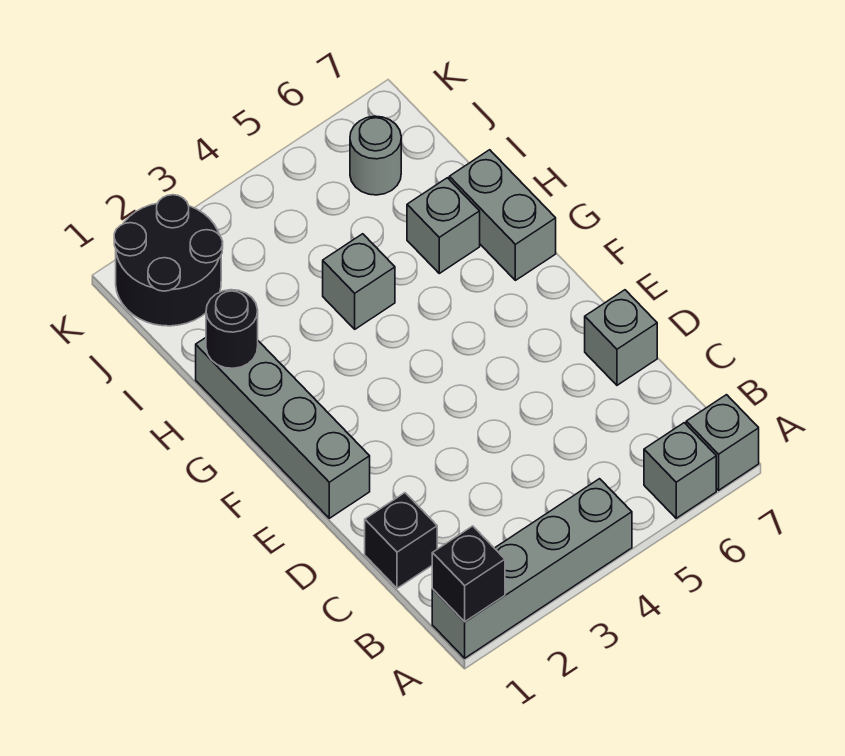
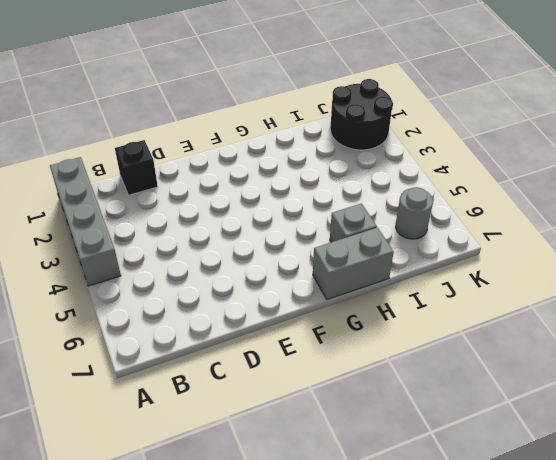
none -> grey 1x1 brick [644,423,716,518]
none -> grey 1x1 brick [686,395,759,490]
none -> grey 1x1 brick [585,290,657,385]

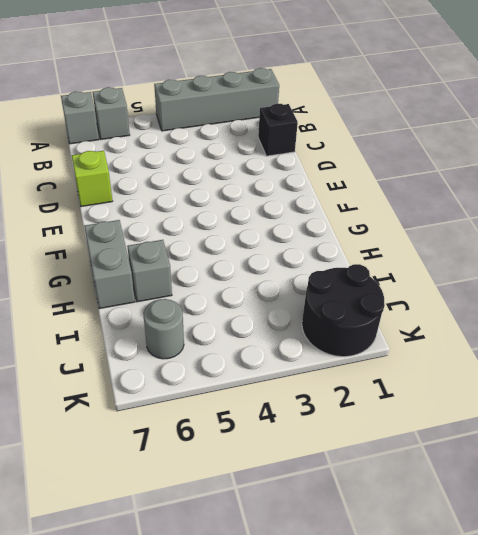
lime 1x1 brick [72,151,113,207] -> grey 1x1 brick [585,290,657,385]
none -> grey 1x4 brick [196,338,370,518]
none -> grey 1x1 brick [323,234,395,329]
none -> black 1x1 brick [432,526,505,622]

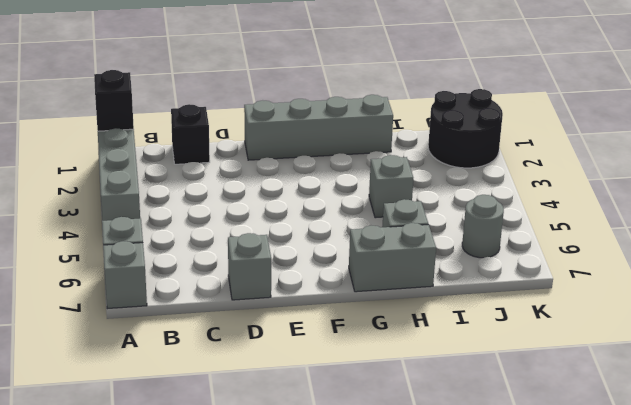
none -> black 1x1 round brick [206,290,258,368]

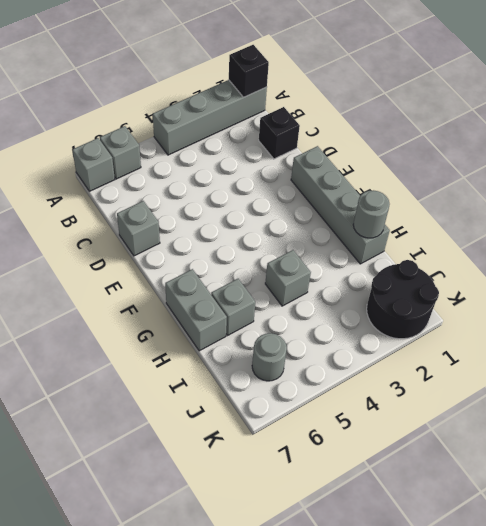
grey 1x1 round brick [353,190,390,238] -> black 1x1 round brick [206,290,258,368]

